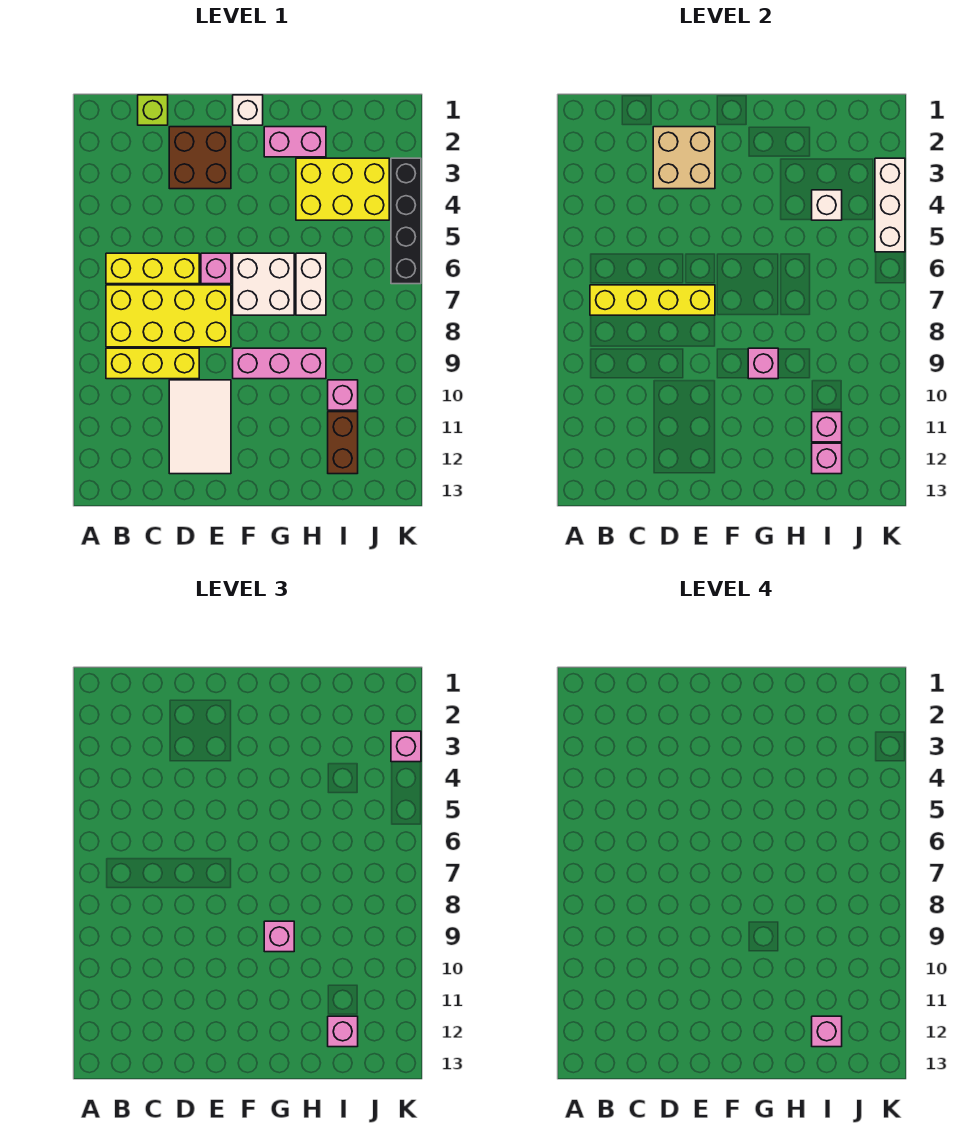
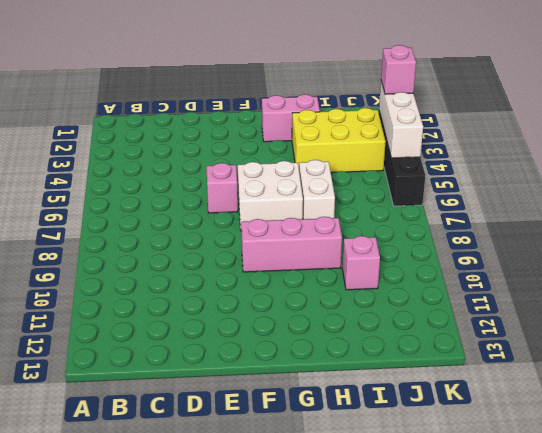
none -> yellow 1x3 brick [106,253,199,284]
none -> yellow 2x4 brick [106,285,231,347]
none -> yellow 1x3 brick [106,348,199,379]

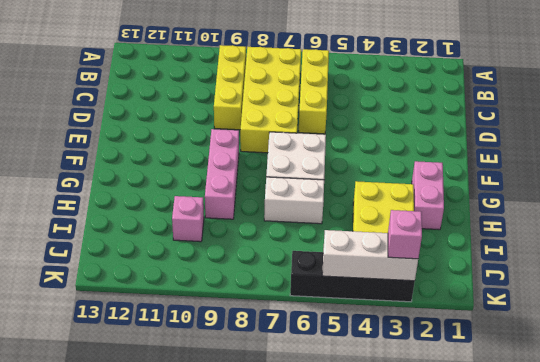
none -> lime 1x1 brick [138,95,168,125]
none -> brown 2x2 brick [169,127,231,189]
none -> white 2x3 tile [169,380,231,474]

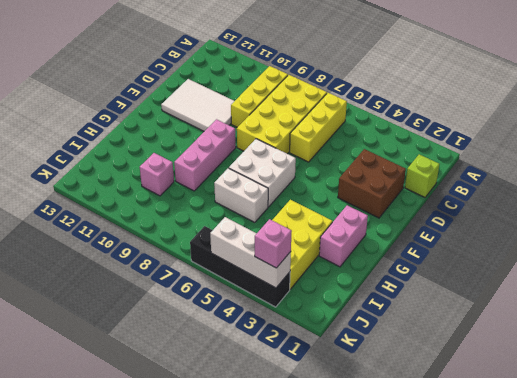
none -> pink 1x1 brick [201,253,231,284]
none -> white 1x1 brick [233,95,263,125]
none -> brown 1x2 brick [328,412,358,474]

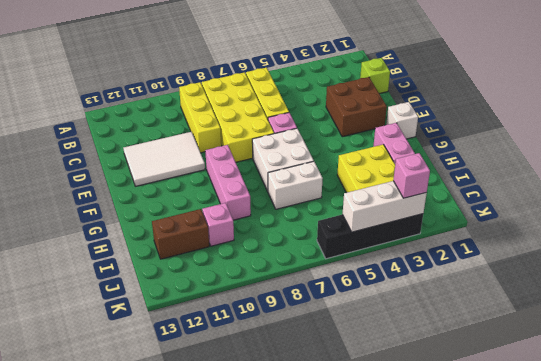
none -> yellow 1x4 brick [590,285,715,315]
none -> tan 2x2 brick [653,127,715,189]
none -> pink 1x1 brick [748,348,778,379]

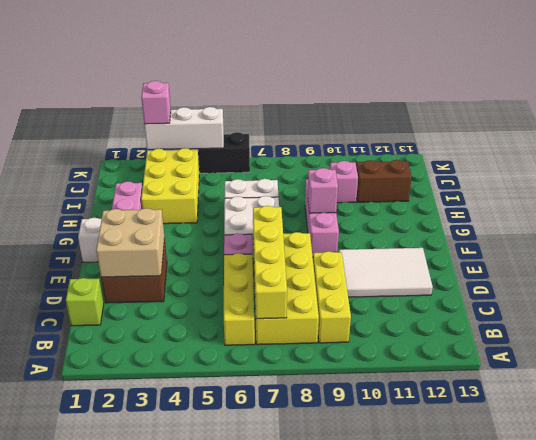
none -> white 1x1 brick [812,190,842,220]
none -> pink 1x1 brick [812,412,842,442]
none -> pink 1x1 brick [812,443,842,474]

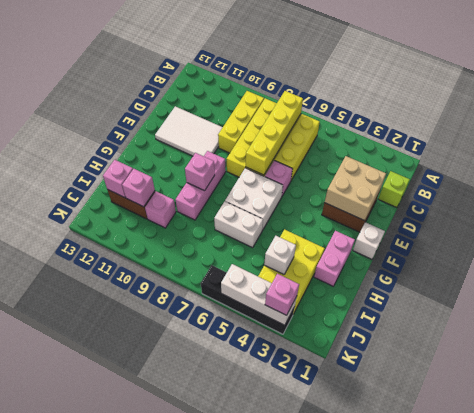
none -> pink 1x1 brick [264,921,294,952]
none -> pink 1x1 brick [328,1016,358,1047]
none -> pink 1x1 brick [812,1016,842,1047]

